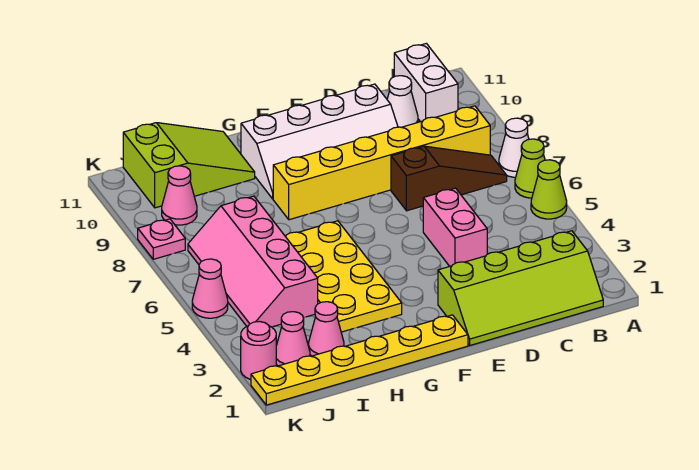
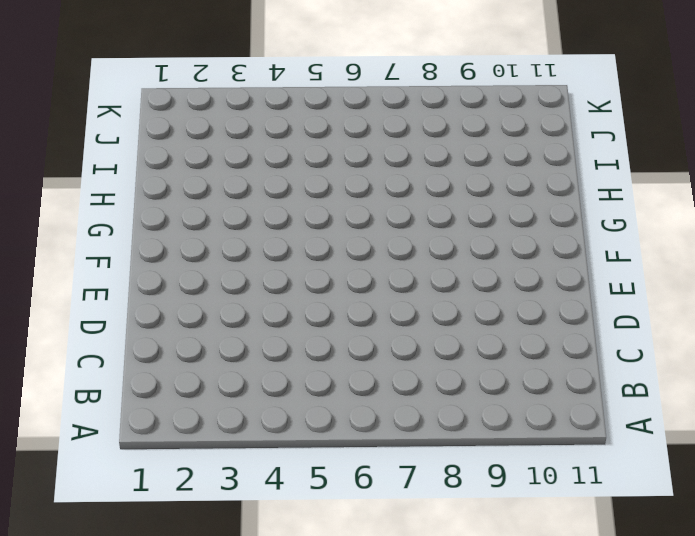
none -> lime 1x1 cone [531,160,567,219]
none -> lime 1x1 cone [515,139,545,198]
none -> white 1x1 cone [499,118,529,177]

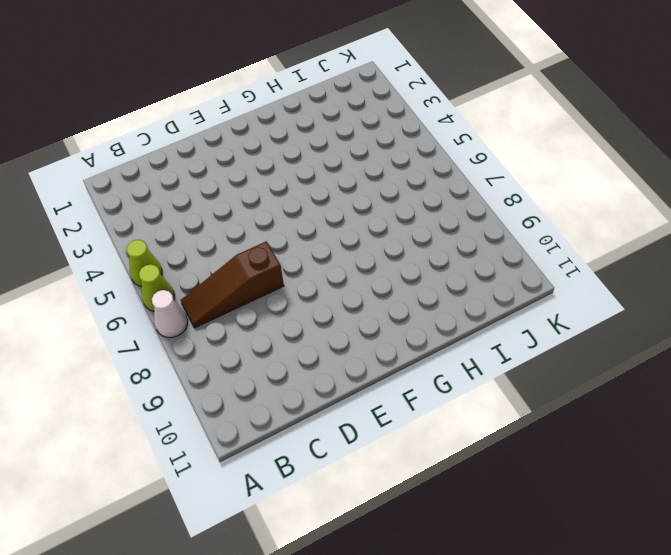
none -> lime 2x4 slope [438,231,603,345]
none -> yellow 1x6 brick [273,106,490,220]
none -> white 1x2 brick [394,43,458,122]

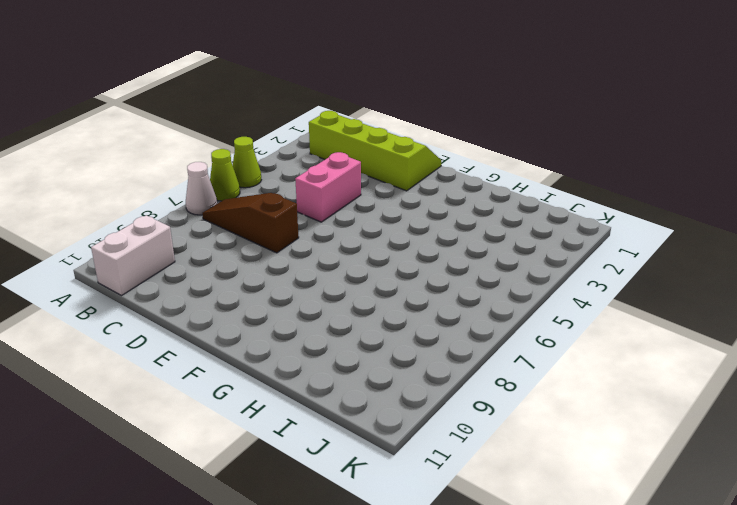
none -> yellow 1x6 brick [273,106,490,220]
none -> white 1x1 cone [387,76,418,127]
none -> white 2x4 slope [241,84,398,199]

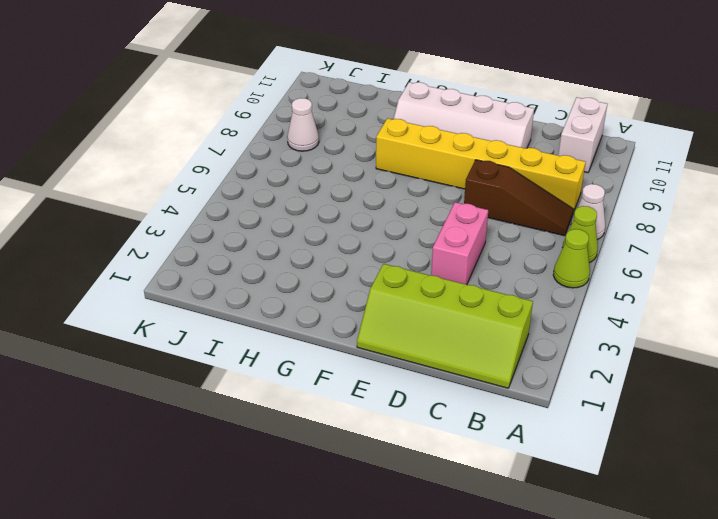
white 1x1 cone [287,98,319,151] -> white 1x1 cone moved to [387,76,418,127]
none -> yellow 1x6 plate [251,315,468,405]
none -> yellow 2x4 plate [285,221,402,332]
none -> lime 2x3 slope [123,123,255,208]

